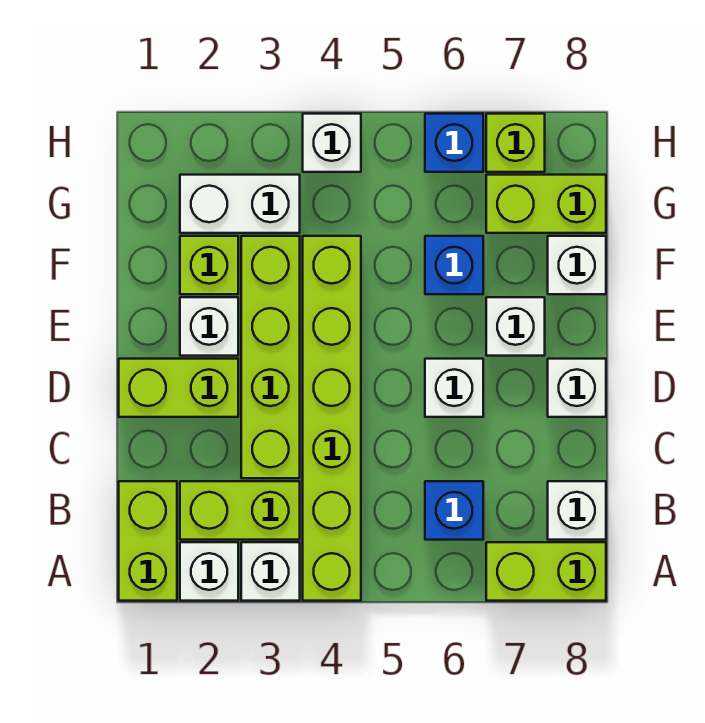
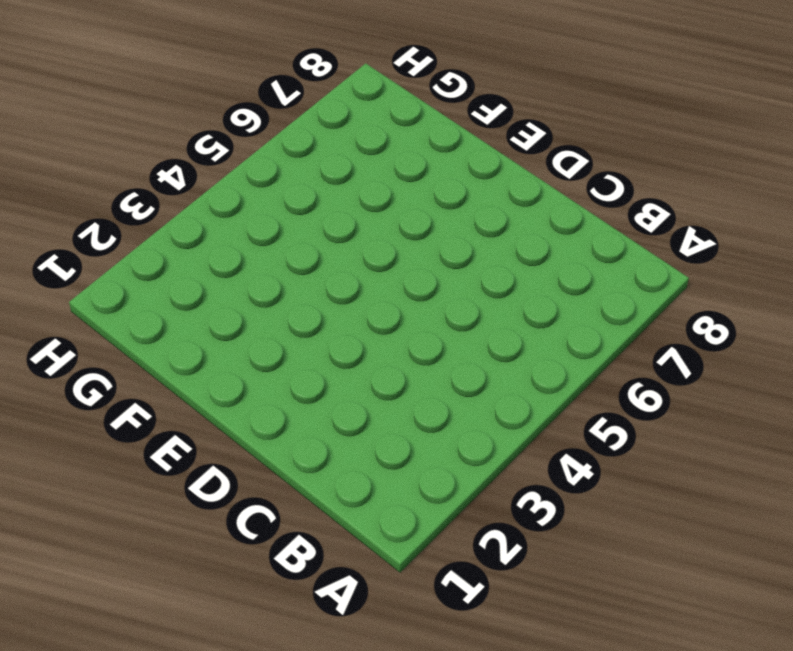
none -> lime 1x2 brick [119,481,177,601]
none -> white 1x1 brick [180,542,238,601]
none -> white 1x1 brick [241,542,300,601]

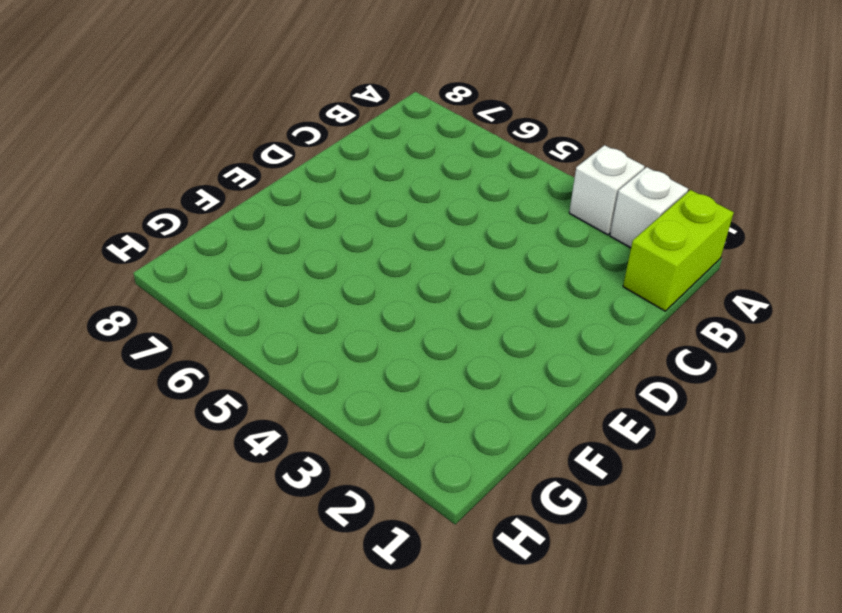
none -> lime 1x6 brick [303,236,361,601]
none -> lime 1x2 brick [486,542,606,601]
none -> lime 1x2 brick [180,481,300,540]

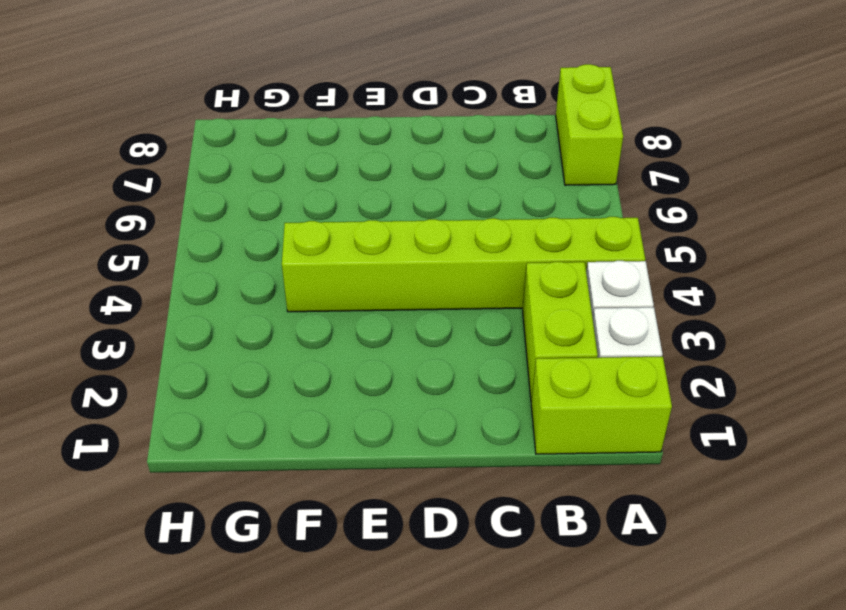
none -> blue 1x1 brick [425,481,483,540]
none -> white 1x1 brick [548,481,606,540]
none -> lime 1x4 brick [241,236,300,478]

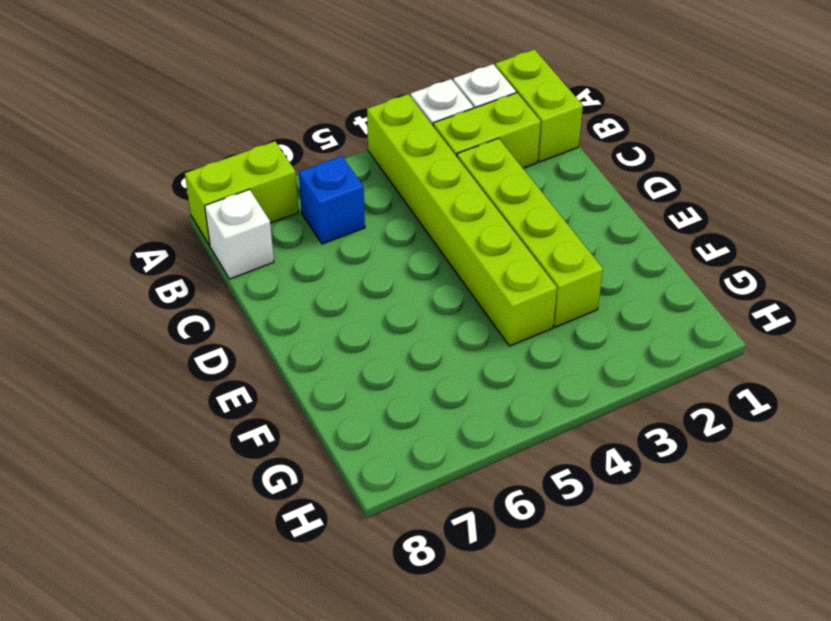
none -> lime 1x2 brick [119,359,238,417]
none -> white 1x1 brick [425,359,483,417]
none -> white 1x1 brick [548,359,606,417]

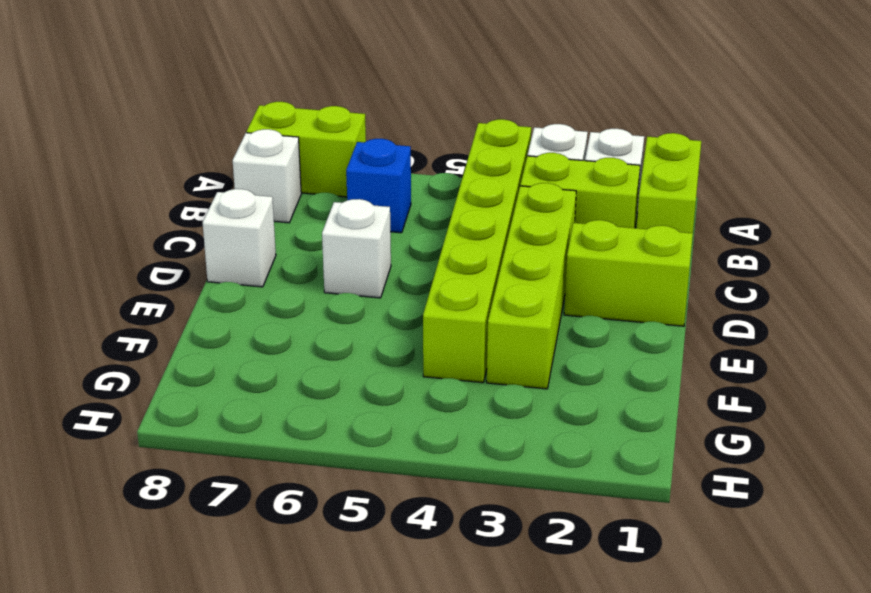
none -> white 1x1 brick [180,297,238,356]
none -> white 1x1 brick [486,297,545,356]
none -> lime 1x1 brick [180,236,238,294]

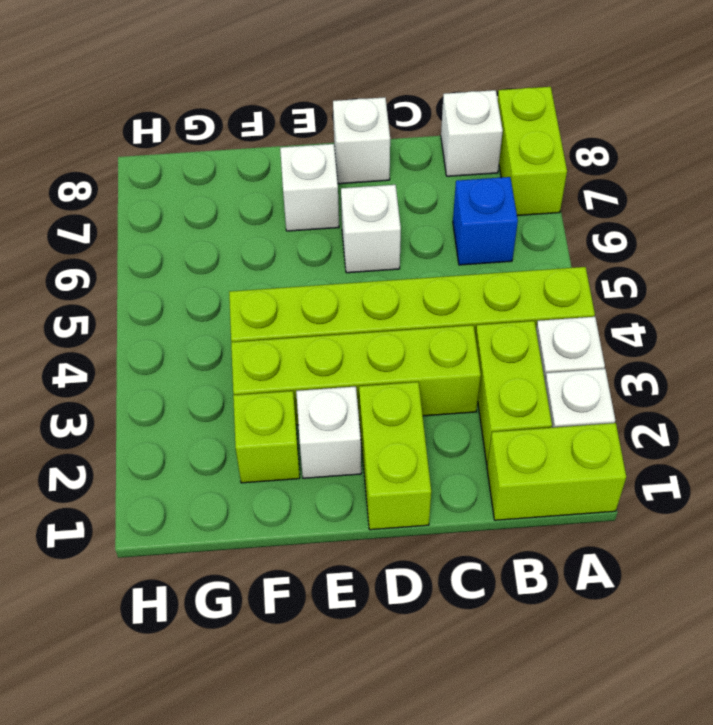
none -> blue 1x1 brick [425,236,483,294]
none -> white 1x1 brick [548,236,606,294]
none -> white 1x2 brick [180,175,300,233]

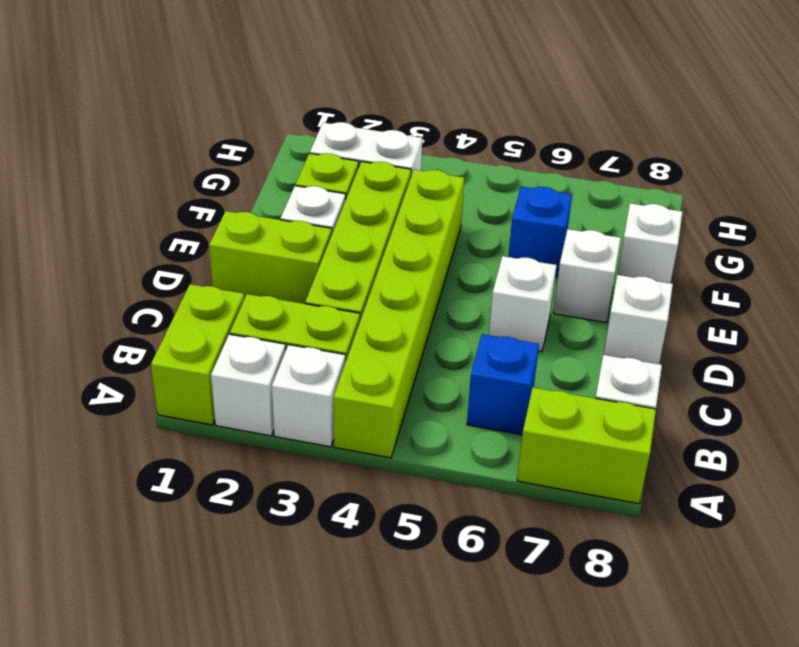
none -> lime 1x2 brick [486,175,606,233]
none -> white 1x1 brick [303,114,361,172]
none -> blue 1x1 brick [425,114,483,172]

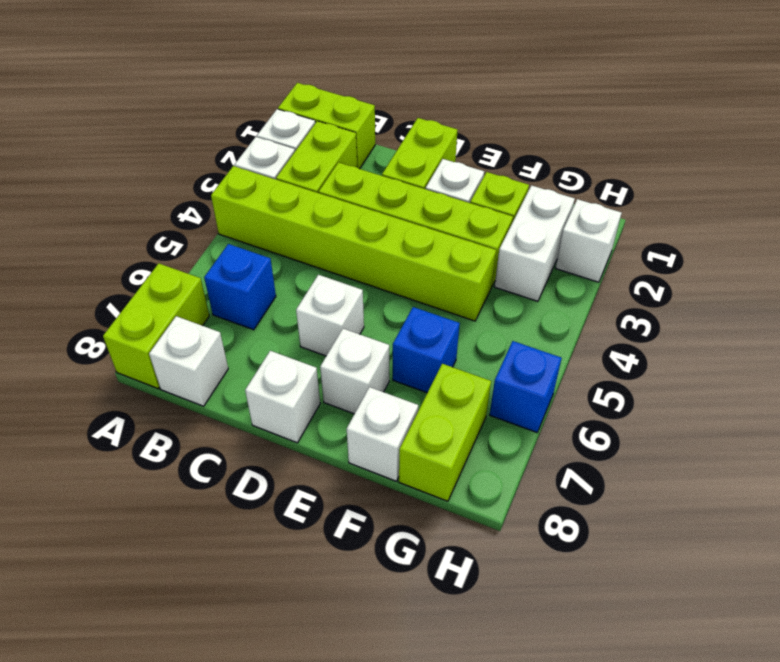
white 1x1 brick [556,199,621,282] -> white 1x1 brick moved to [303,114,361,172]
none -> lime 1x1 brick [486,114,545,172]

